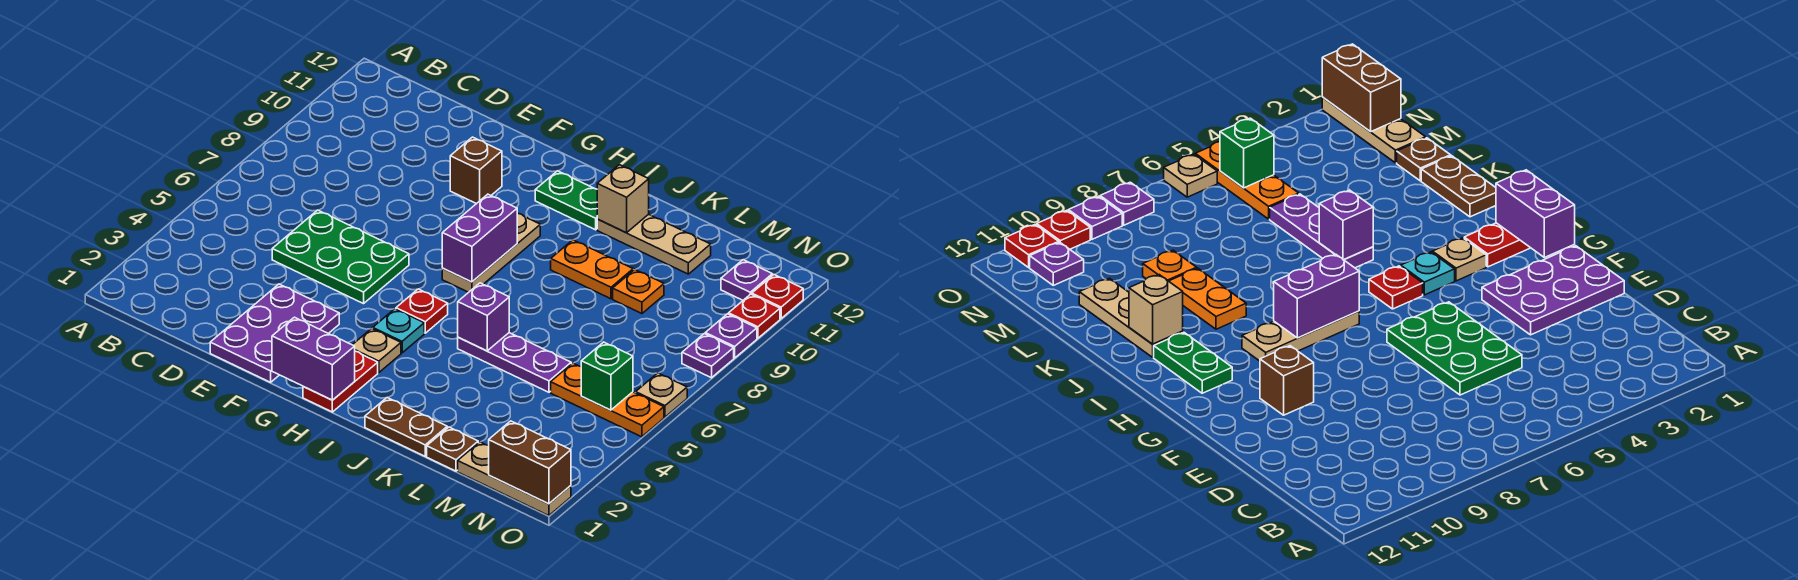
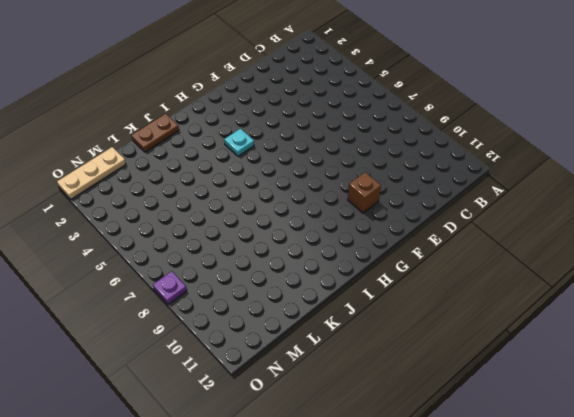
none -> green 2x3 plate [272,210,409,304]
none -> purple 2x3 plate [210,284,339,382]
none -> red 1x2 plate [303,351,378,412]

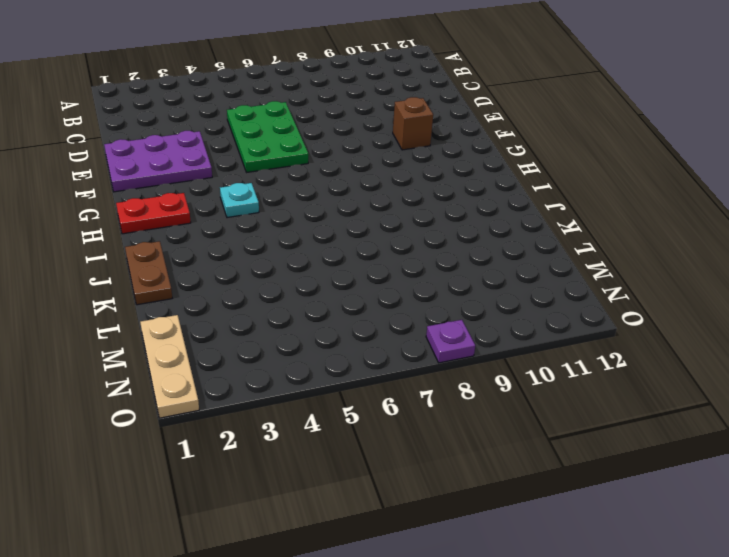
none -> tan 1x1 plate [353,328,401,373]
none -> red 1x1 plate [396,289,448,333]
none -> tan 1x3 plate [442,213,540,292]

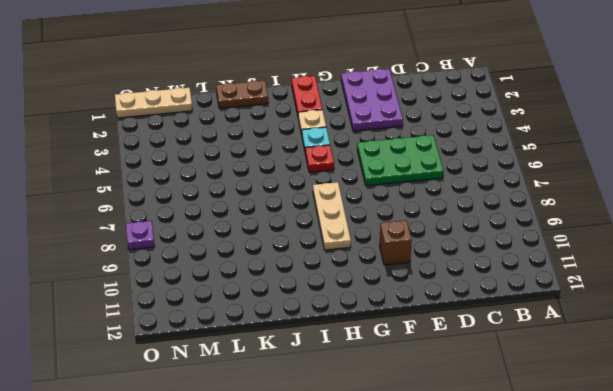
none -> green 1x2 plate [535,171,597,230]
none -> purple 1x3 plate [458,333,571,392]
none -> orange 1x2 plate [551,240,633,299]

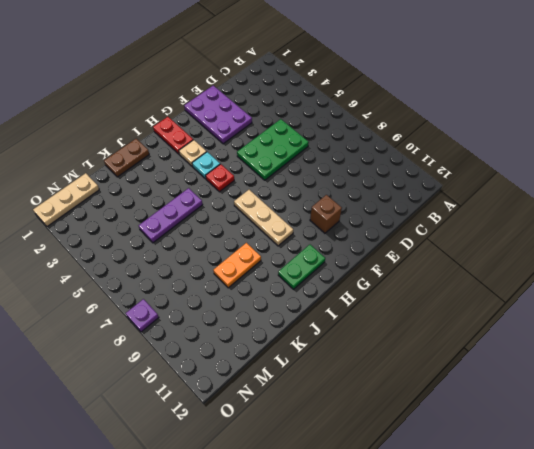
none -> tan 1x3 plate [597,214,711,274]
none -> brown 1x1 plate [427,427,478,471]
none -> orange 1x1 plate [613,270,664,314]

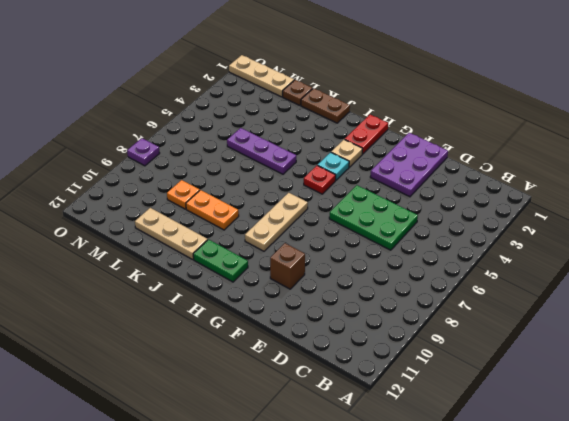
none -> orange 1x3 plate [551,363,664,437]
none -> purple 1x1 plate [721,260,772,300]
none -> tan 1x1 plate [636,373,687,417]

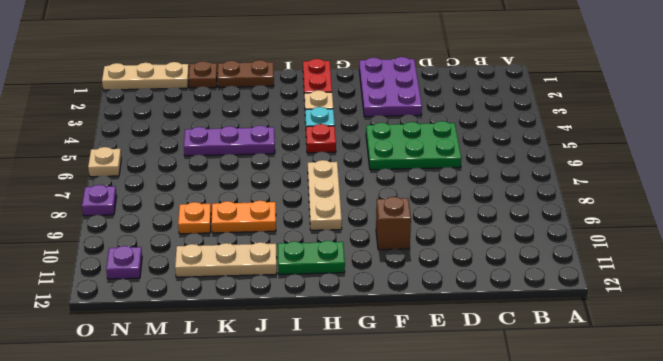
none -> orange 1x3 plate [551,363,664,437]
none -> purple 1x1 plate [705,314,757,358]
none -> red 1x1 plate [729,294,780,338]

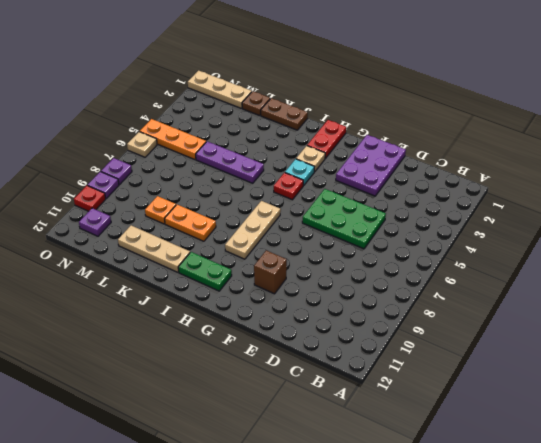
none -> red 1x1 plate [752,275,803,318]
none -> purple 1x2 brick [272,317,355,400]
none -> purple 1x2 brick [442,194,517,282]

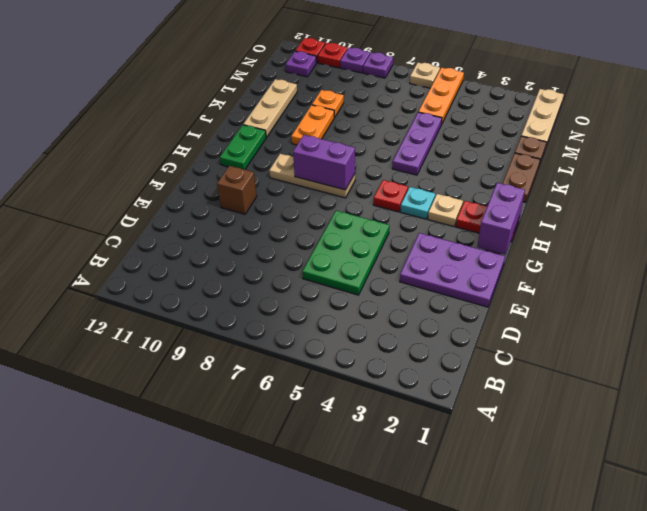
none -> purple 1x1 brick [458,283,509,351]
none -> tan 1x1 brick [597,165,649,233]
none -> brown 1x2 brick [489,421,571,504]

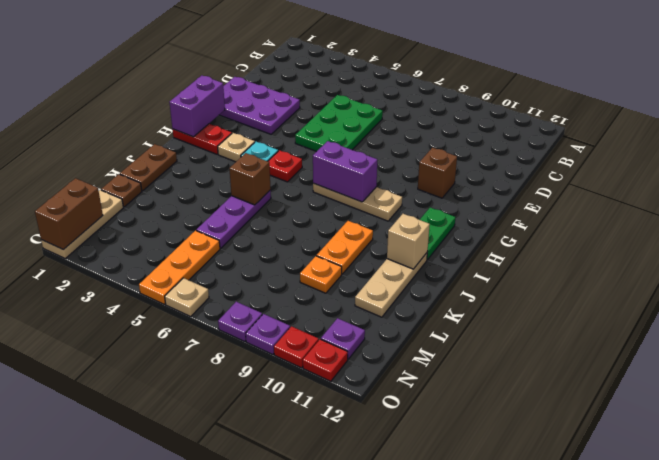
brown 1x1 brick [229,153,271,205] -> purple 1x1 brick [458,283,509,351]
none -> green 1x1 brick [581,342,633,410]

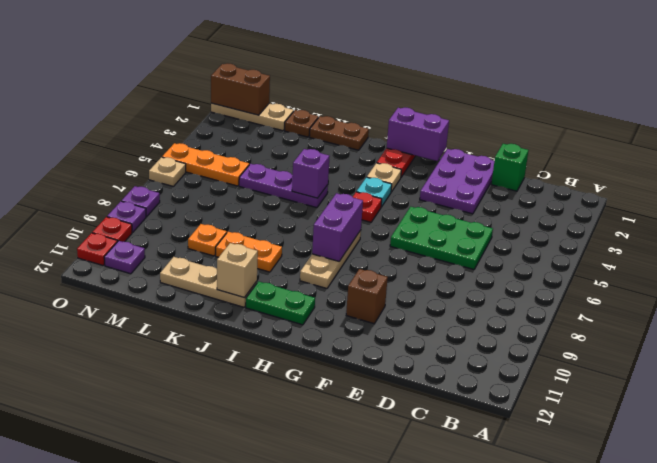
green 1x1 brick [491,144,529,191] -> green 1x1 brick moved to [581,342,633,410]

